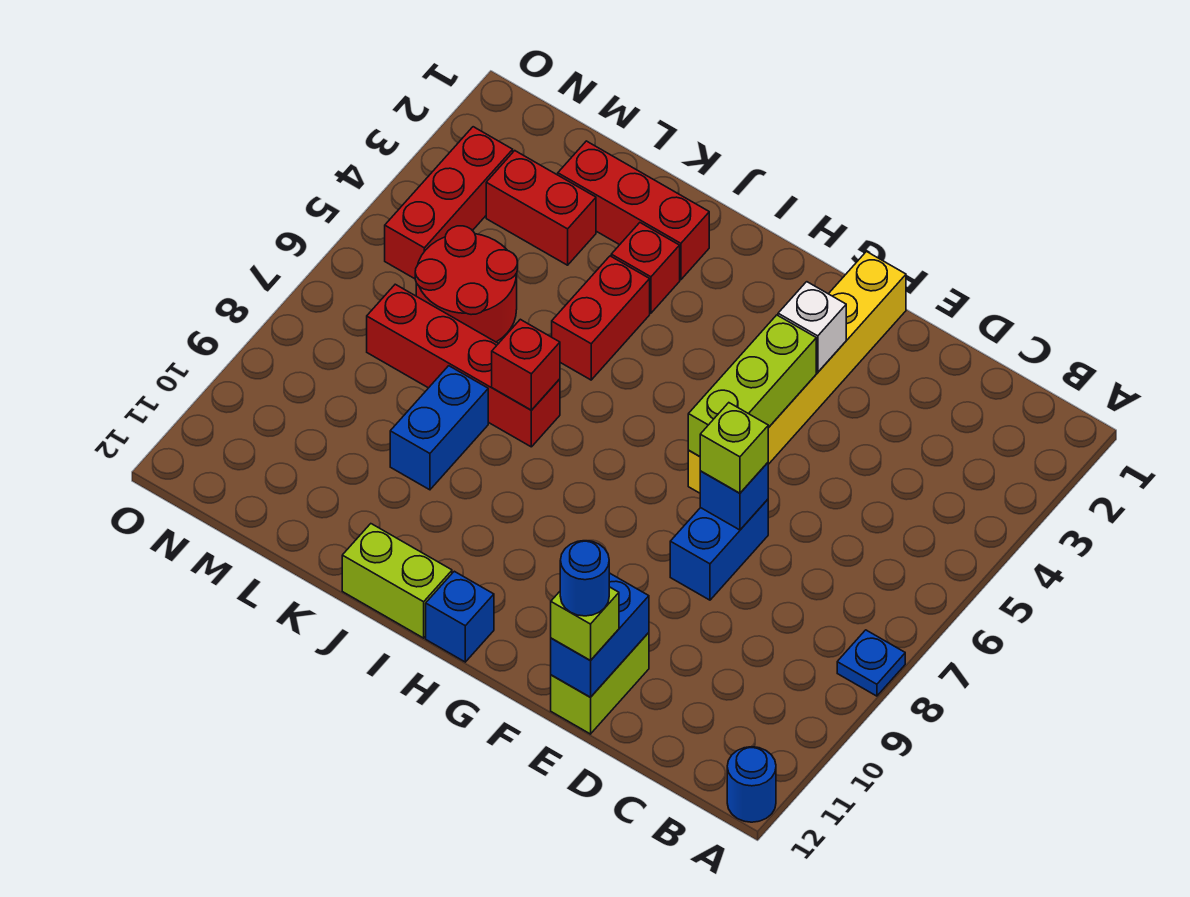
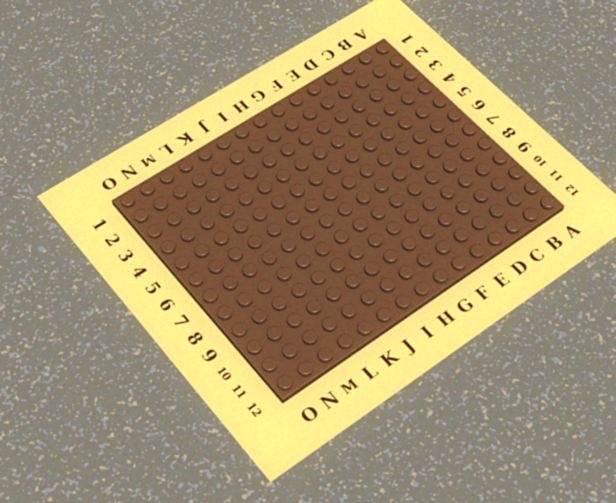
none -> blue 1x1 plate [837,630,905,696]
none -> blue 1x1 round brick [727,747,776,822]
none -> blue 1x2 brick [670,499,768,600]

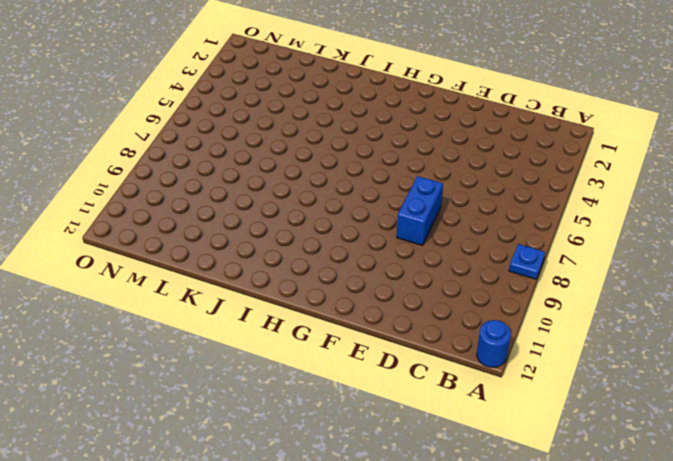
none -> lime 1x2 brick [551,633,649,734]
none -> yellow 1x6 brick [688,252,906,493]
none -> blue 1x1 brick [426,571,494,662]

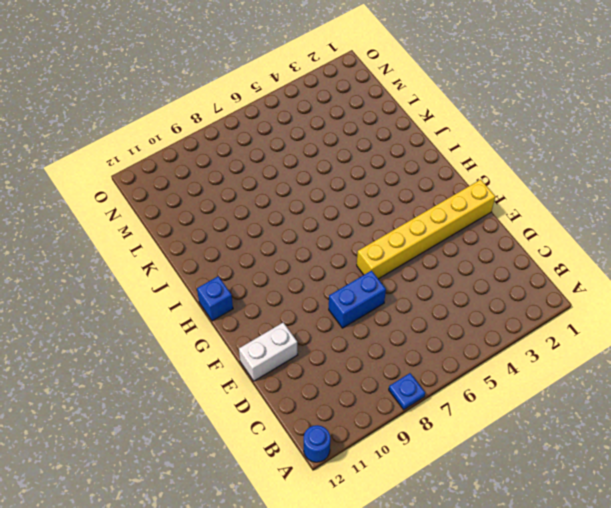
white 1x2 brick [239,322,298,381] -> lime 1x2 brick [551,633,649,734]
none -> lime 1x2 brick [342,524,452,638]
none -> red 1x3 brick [558,141,709,280]
none -> red 1x1 brick [611,223,680,313]

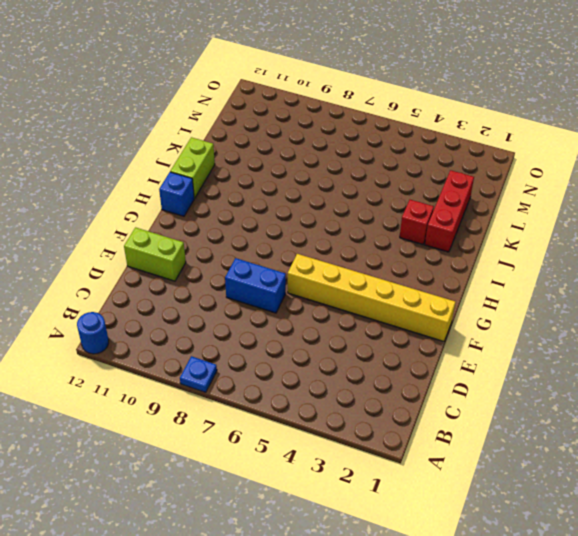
none -> red 1x2 brick [552,256,650,380]
none -> red 1x4 brick [367,284,560,447]
none -> blue 1x2 brick [390,366,488,490]

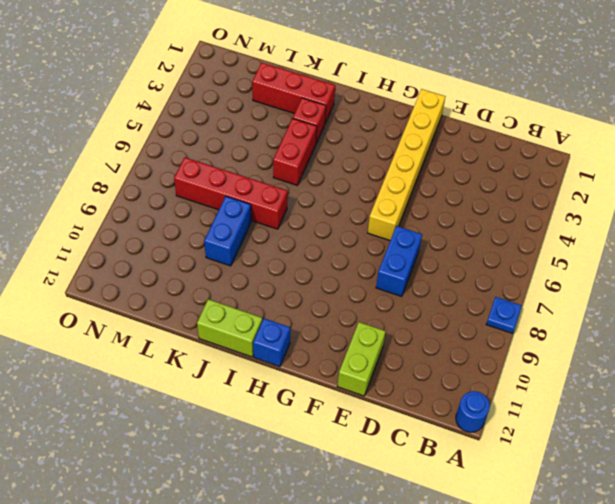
none -> red 1x2 brick [486,151,596,265]
none -> red 2x2 round brick [415,226,518,342]
none -> red 1x3 brick [385,127,513,279]

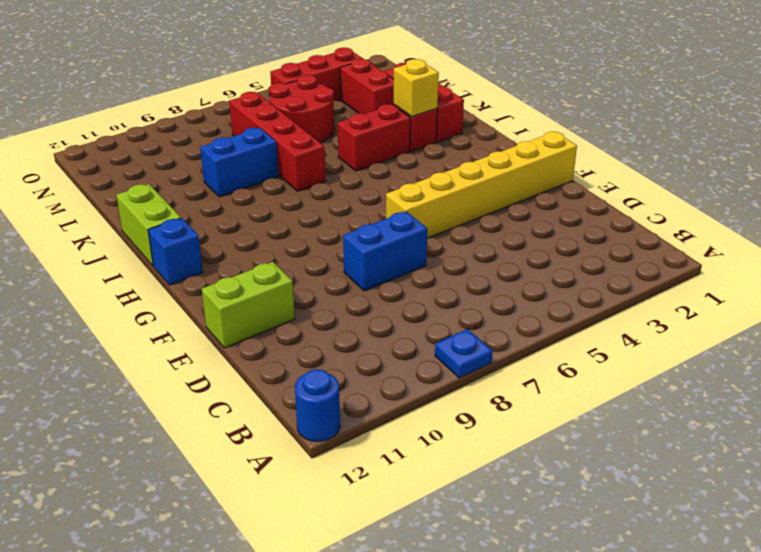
yellow 1x1 brick [393,59,439,117] -> none
none -> blue 1x1 brick [700,463,768,530]
none -> blue 1x2 brick [551,573,649,697]
none -> white 1x1 brick [778,282,846,372]

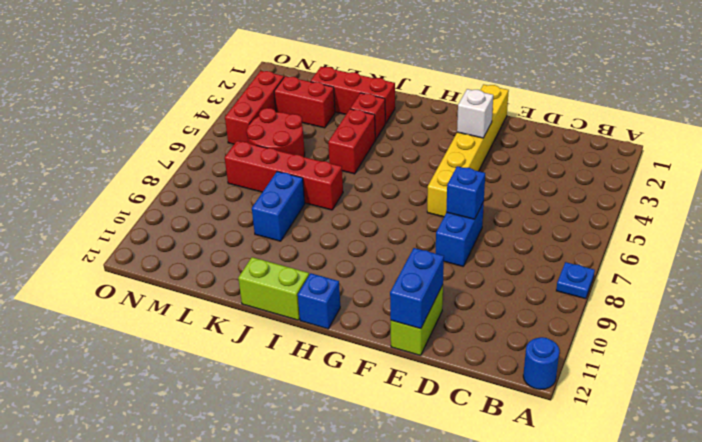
none -> lime 1x3 brick [688,315,816,456]
none -> red 1x1 brick [492,319,560,410]
none -> lime 1x1 brick [700,403,768,493]

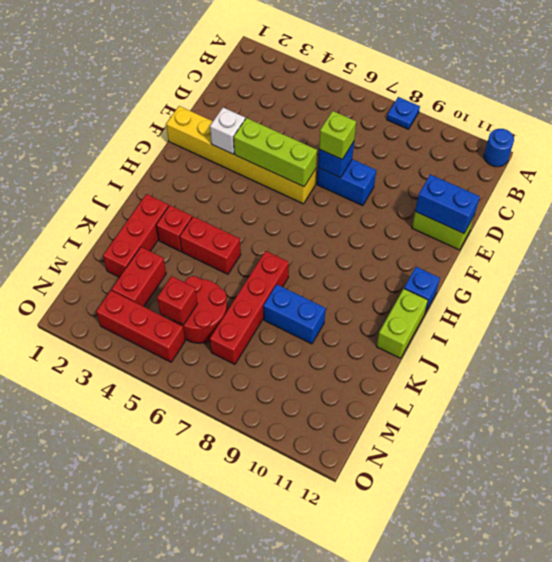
red 1x1 brick [157,276,198,325] -> red 1x1 brick moved to [492,319,560,410]
none -> lime 1x1 brick [551,587,619,661]
none -> blue 1x1 round brick [560,541,609,616]

